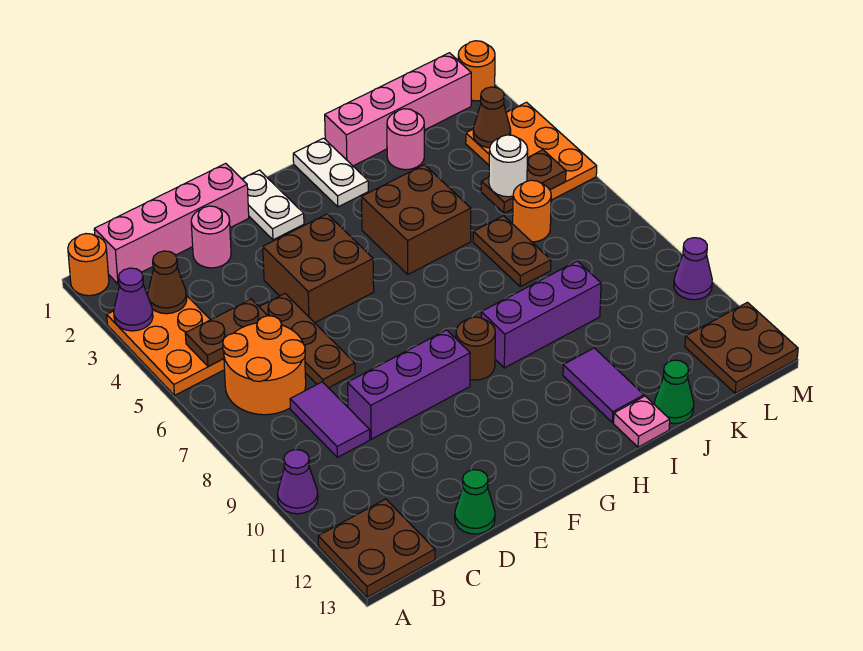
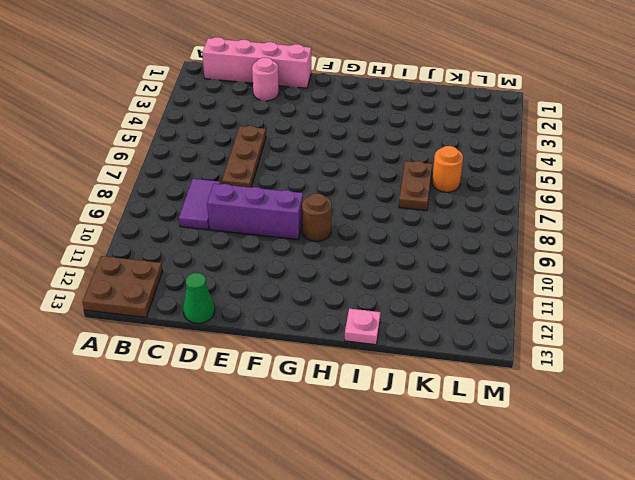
none -> orange 1x1 round brick [68,234,109,296]
none -> orange 2x3 plate [107,294,225,395]
none -> purple 1x1 cone [278,450,318,514]
none -> orange 2x2 round brick [223,316,306,415]

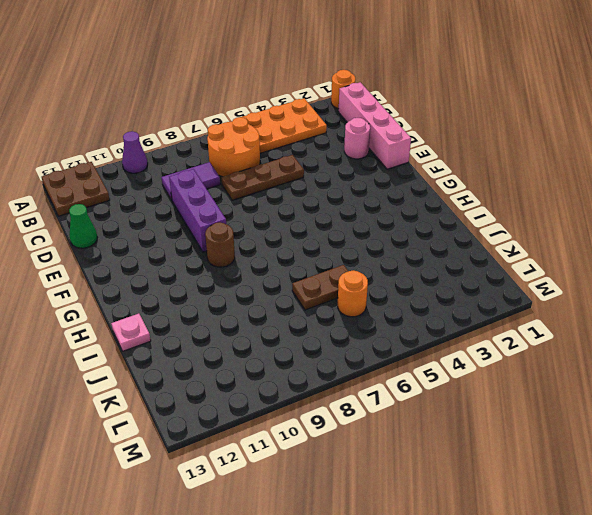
none -> brown 2x2 brick [263,214,374,323]
none -> white 1x2 plate [242,170,304,240]
none -> white 1x2 plate [293,138,368,207]
none -> brown 2x2 brick [361,165,471,274]

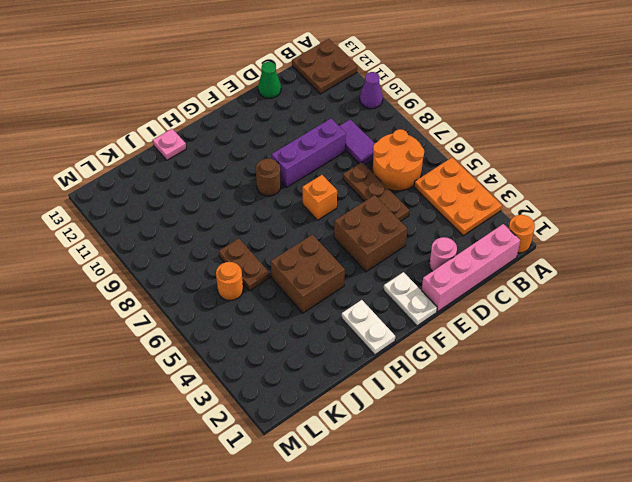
orange 1x1 brick [302,175,337,220] -> none
none -> purple 1x3 brick [481,261,601,368]
none -> pink 1x4 brick [325,53,471,166]
none -> purple 1x2 tile [563,348,644,423]
none -> pink 1x1 round brick [387,109,424,170]

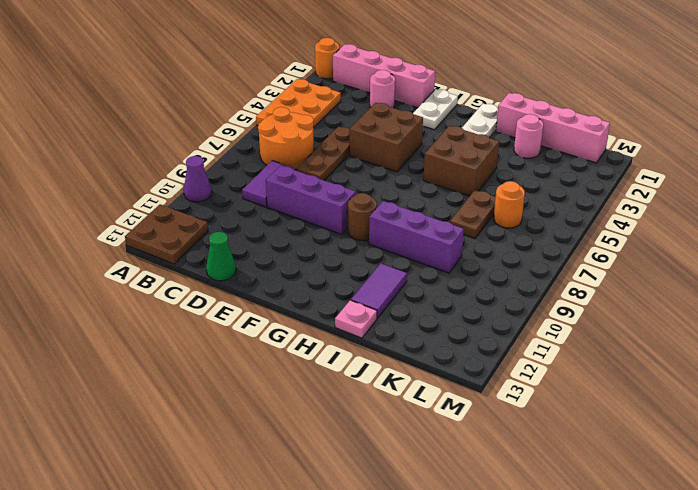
none -> green 1x1 cone [654,360,694,424]
none -> orange 2x3 plate [466,102,597,200]
none -> brown 2x2 plate [685,302,798,393]
none -> orange 1x1 round brick [458,41,495,101]

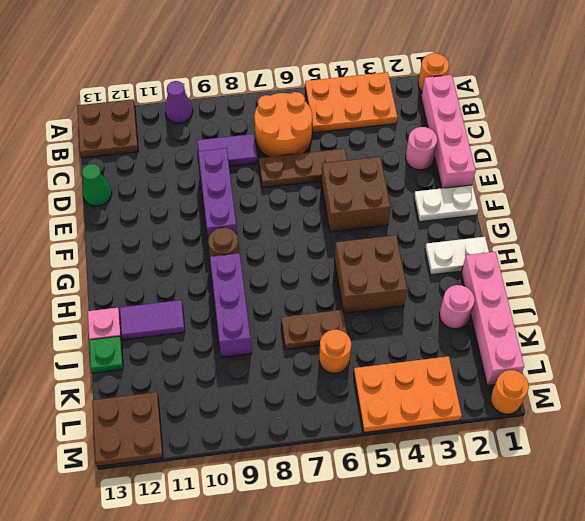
green 1x1 plate [89,336,123,373] -> green 1x1 cone [654,360,694,424]
none -> purple 1x1 cone [674,238,712,300]
none -> purple 1x1 cone [114,268,153,331]
none -> brown 1x1 cone [148,251,187,314]
none -> brown 1x2 plate [185,299,268,367]

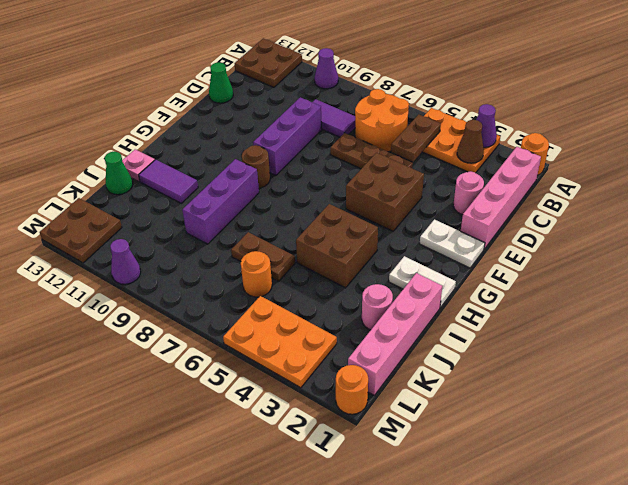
none -> brown 1x2 plate [481,150,566,213]
none -> brown 1x1 cone [473,87,511,148]
none -> white 1x1 round brick [489,135,528,197]

